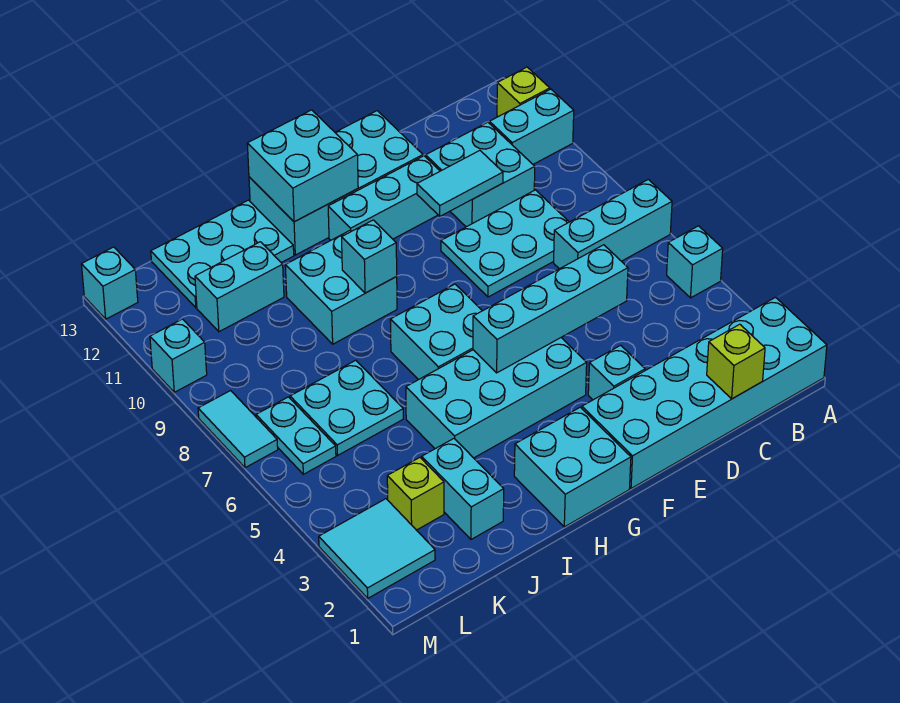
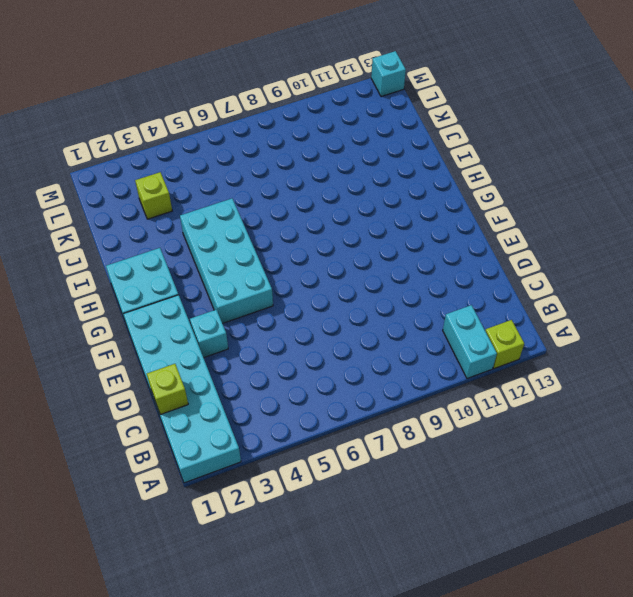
none -> cyan 1x1 brick [667,226,723,298]
none -> cyan 1x3 brick [554,179,672,269]
none -> cyan 2x3 plate [441,190,569,297]

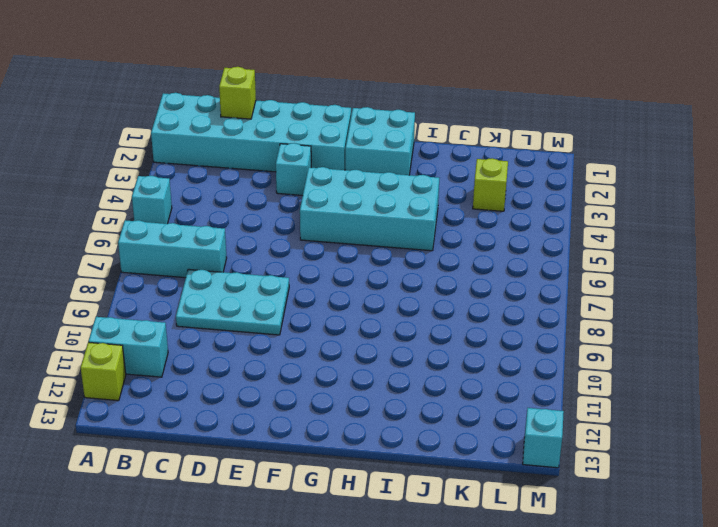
none -> cyan 2x2 brick [426,122,535,227]
none -> cyan 1x3 brick [328,156,440,240]
none -> cyan 2x4 brick [249,111,423,255]

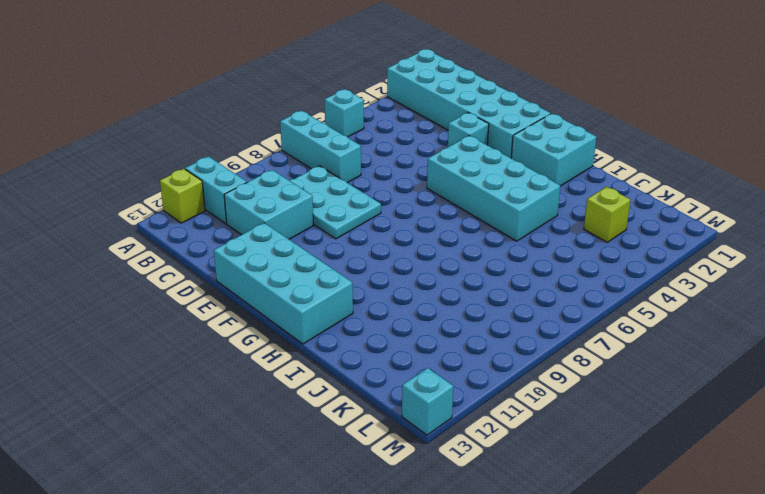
none -> cyan 1x3 brick [328,156,440,240]
none -> cyan 2x2 brick [390,284,482,380]
none -> cyan 2x2 brick [285,231,397,344]

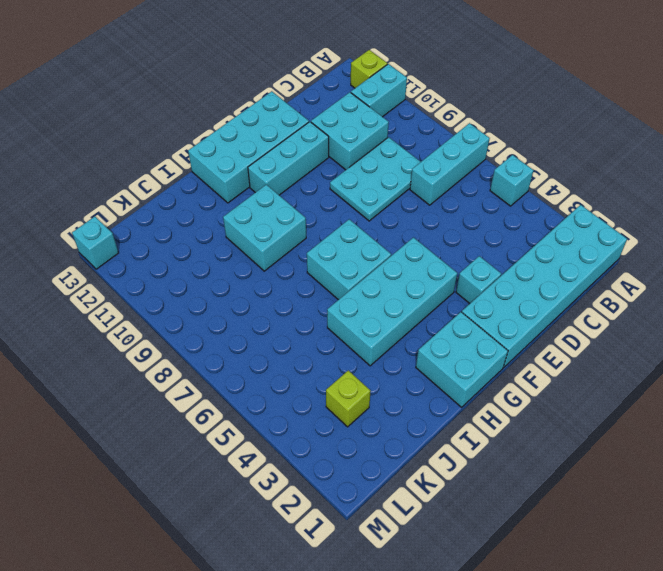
none -> cyan 2x3 plate [151,200,294,308]
none -> cyan 1x2 brick [422,439,504,539]
none -> cyan 2x2 plate [290,360,403,455]

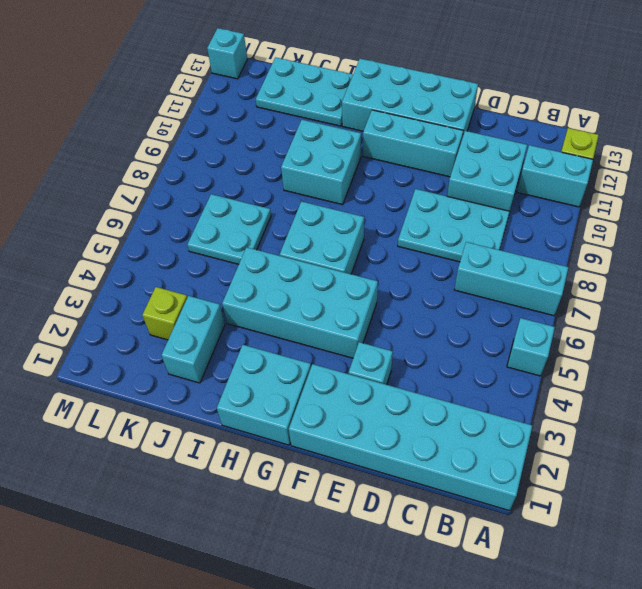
none -> cyan 1x2 brick [195,242,284,332]
none -> cyan 2x2 tile [319,499,435,598]
none -> cyan 1x2 plate [256,397,336,474]

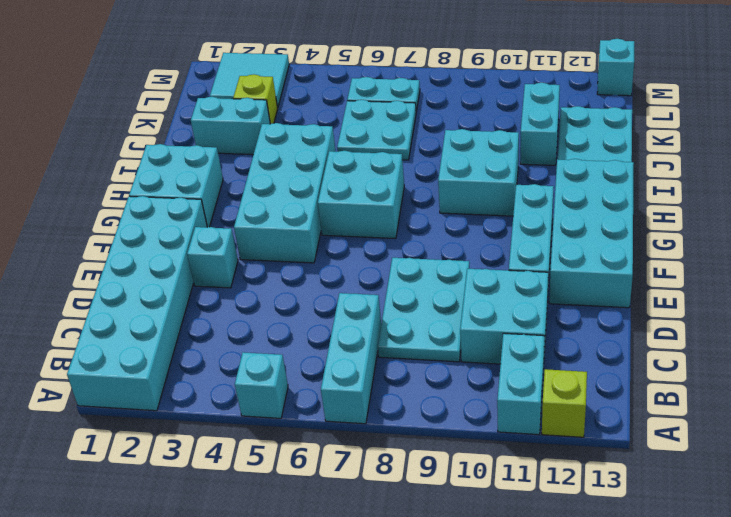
none -> cyan 1x2 tile [198,391,278,468]
none -> cyan 1x1 brick [150,319,207,392]
none -> lime 1x1 brick [707,324,765,399]

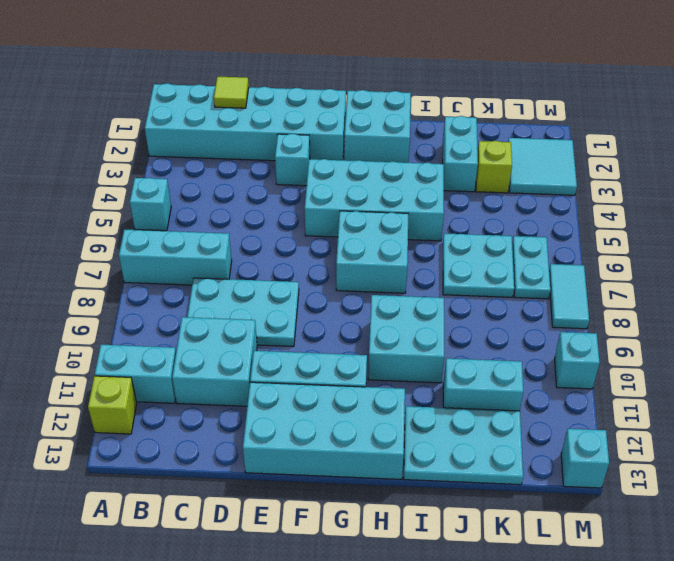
lime 1x1 tile [214,77,249,108] -> lime 1x1 brick [707,324,765,399]
none -> cyan 1x4 brick [473,245,628,373]
none -> cyan 1x2 tile [417,151,503,216]
none -> cyan 2x2 brick [247,110,358,222]

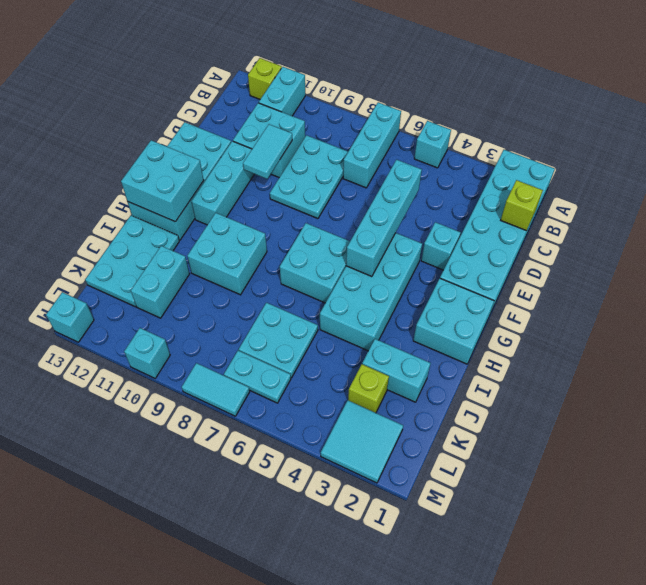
none -> cyan 1x1 brick [342,220,397,293]

